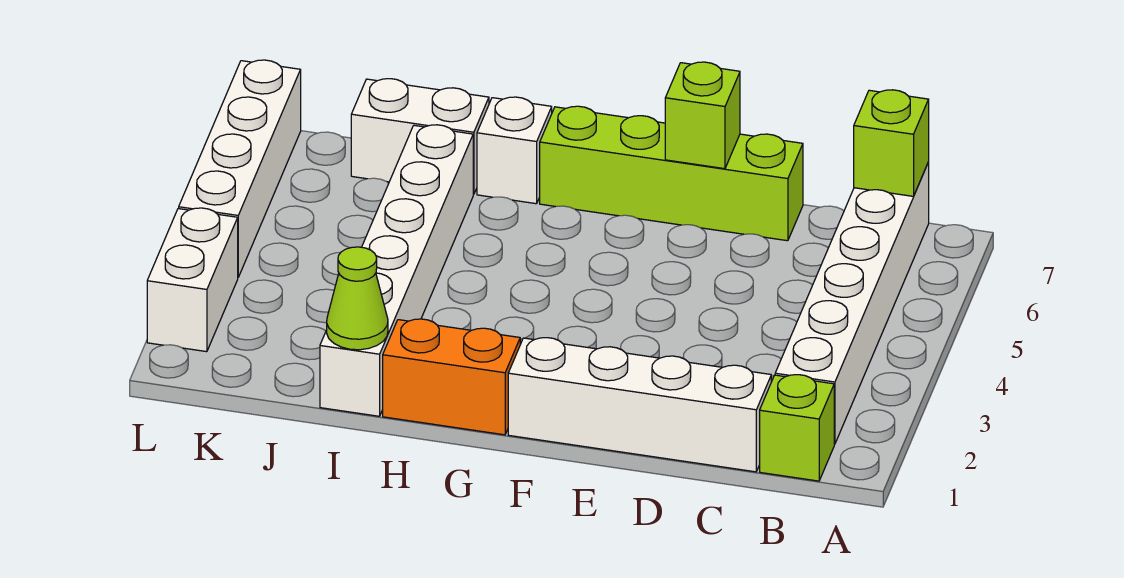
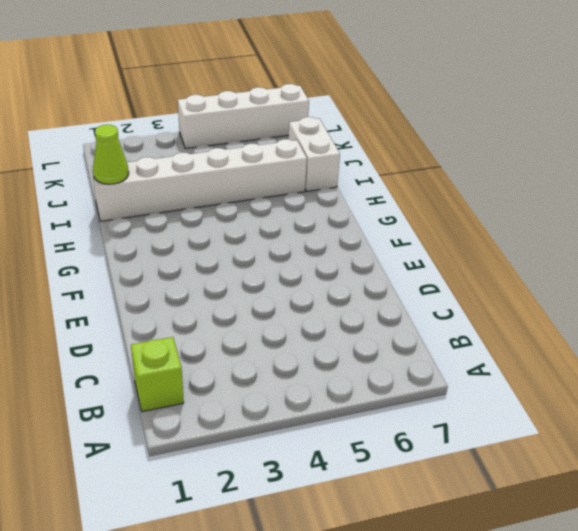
none -> white 1x6 brick [775,162,929,444]
none -> white 1x4 brick [508,338,771,472]
none -> lime 1x4 brick [540,106,803,241]

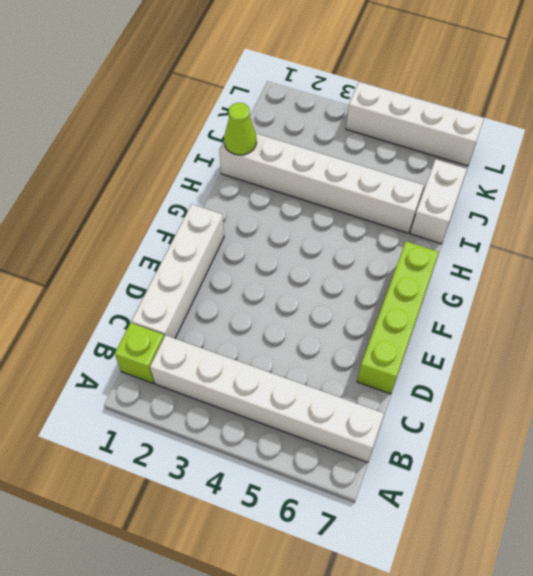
none -> orange 1x2 brick [383,319,520,435]
none -> white 1x1 brick [477,97,552,204]
none -> white 1x2 brick [147,208,238,352]

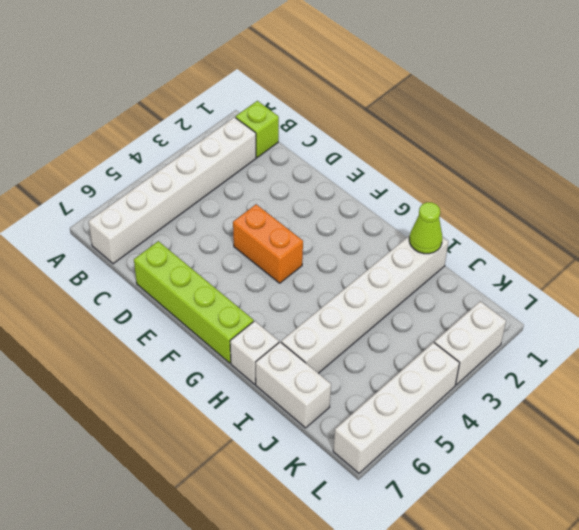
orange 1x2 brick [233,204,303,283] -> orange 1x2 brick moved to [383,319,520,435]
none -> white 1x4 brick [508,338,771,472]
none -> lime 1x1 brick [854,90,929,196]
none -> lime 1x1 brick [665,62,740,169]

